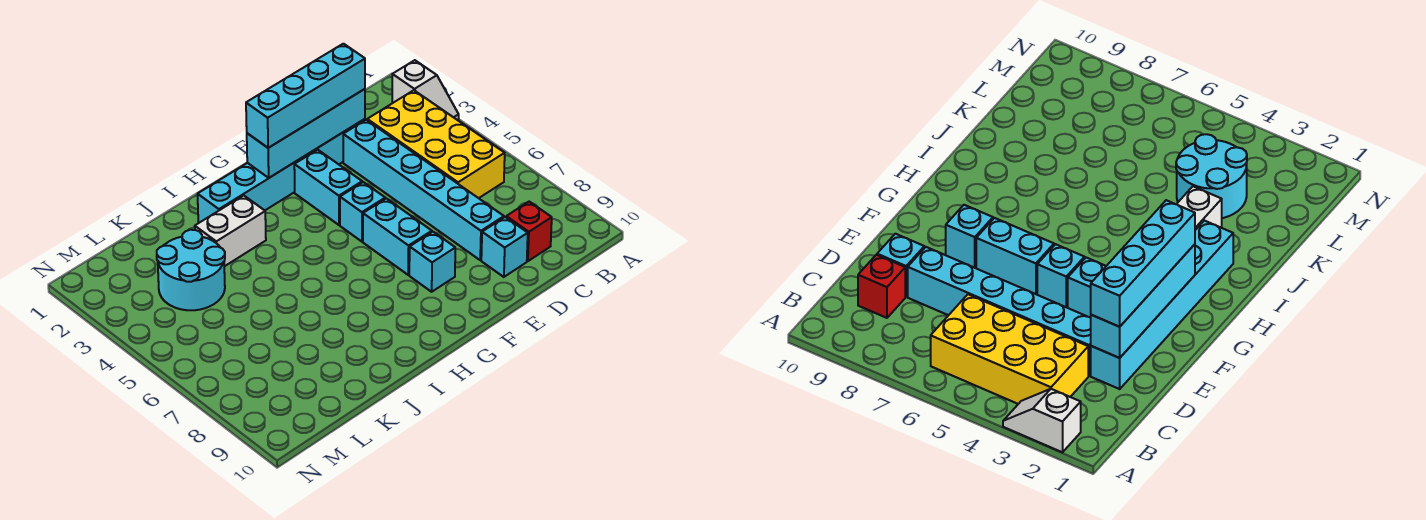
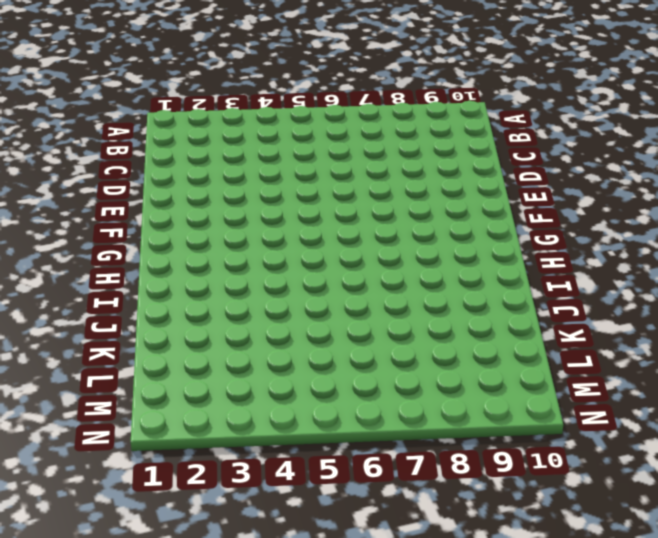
none -> white 1x2 slope [392,60,459,120]
none -> yellow 2x4 brick [367,90,505,198]
none -> red 1x1 brick [506,202,552,261]

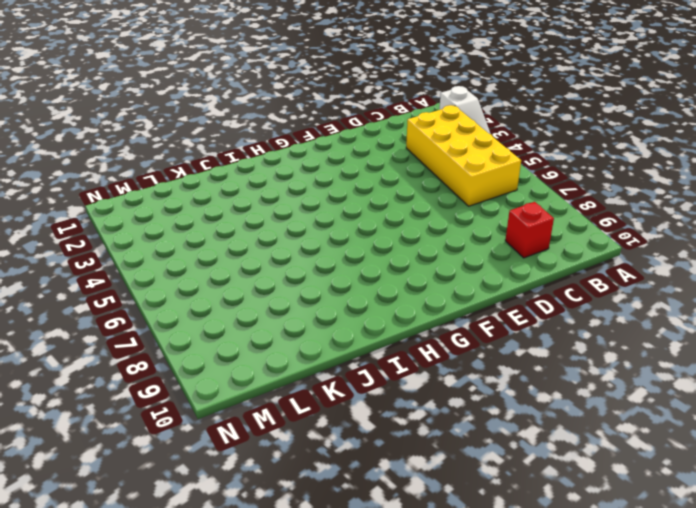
none -> cyan 1x6 brick [198,119,365,223]
none -> cyan 1x6 brick [343,120,504,260]
none -> cyan 1x1 brick [481,217,528,277]

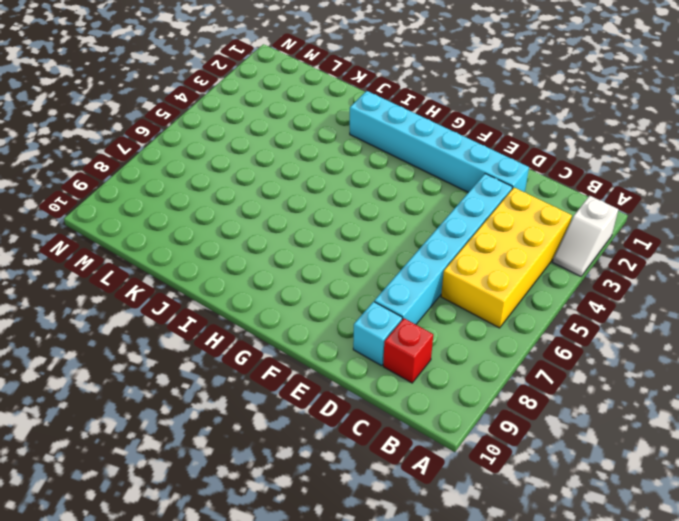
none -> cyan 1x2 brick [294,150,362,225]
none -> cyan 1x1 brick [340,182,385,242]
none -> cyan 1x2 brick [363,198,432,275]

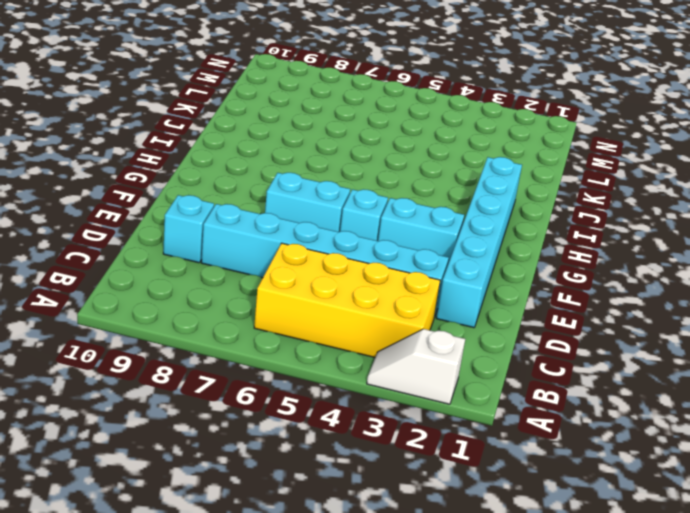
none -> red 1x1 brick [506,202,552,261]
none -> cyan 1x1 brick [409,232,455,292]
none -> white 1x2 brick [195,195,266,266]

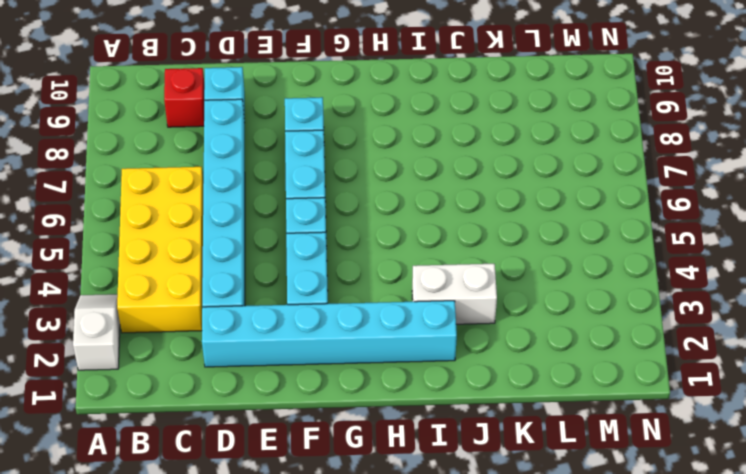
none -> cyan 2x2 round brick [157,230,225,310]
none -> cyan 1x4 brick [247,89,365,178]
none -> cyan 1x4 brick [246,44,365,148]

